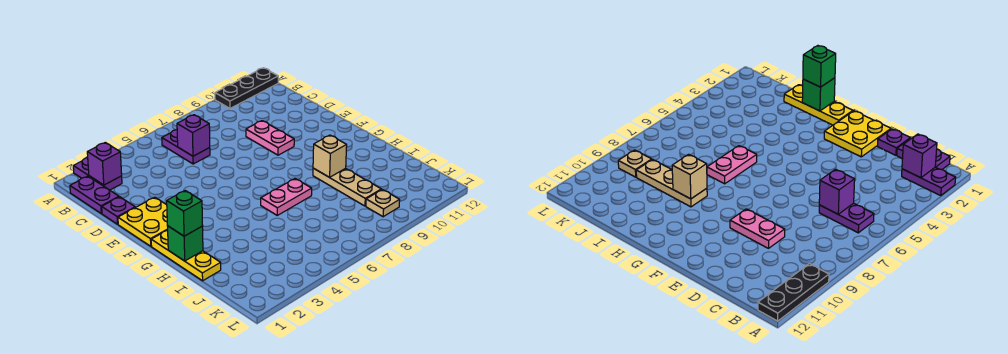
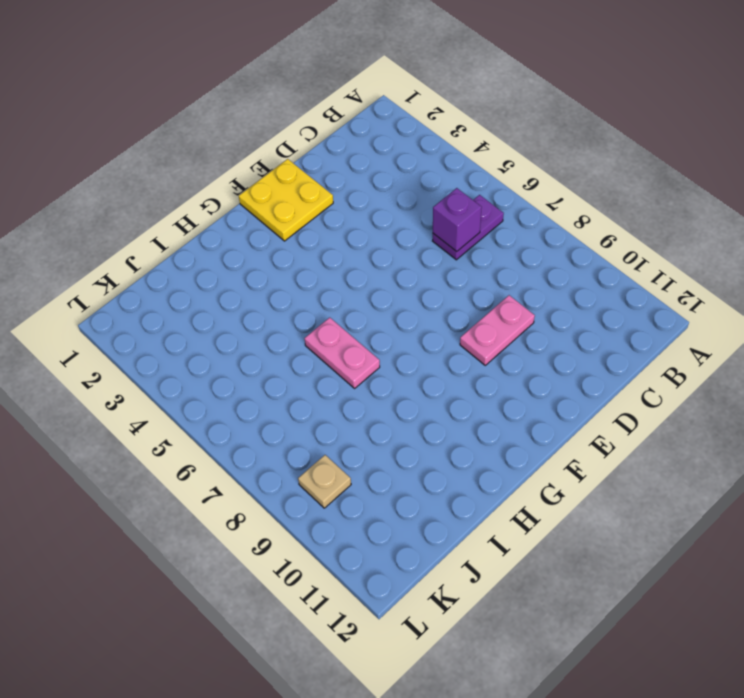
none -> purple 1x2 plate [73,158,122,190]
none -> black 1x3 plate [215,68,278,108]
none -> purple 1x2 plate [70,176,119,213]

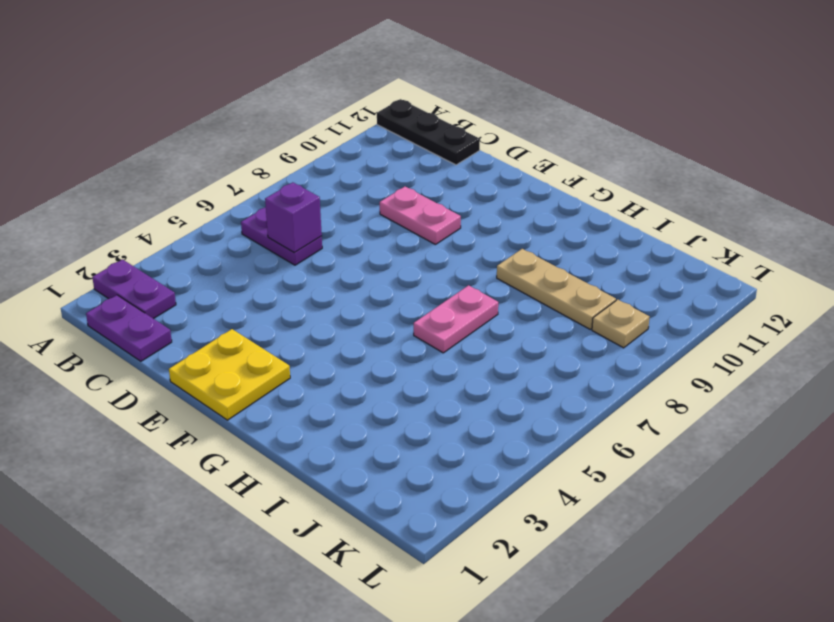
black 1x3 plate [377,99,480,165] -> black 1x3 plate turned to [215,68,278,108]
none -> purple 1x1 plate [102,197,135,224]
none -> yellow 1x3 plate [151,230,221,281]
none -> purple 1x1 brick [87,142,122,185]

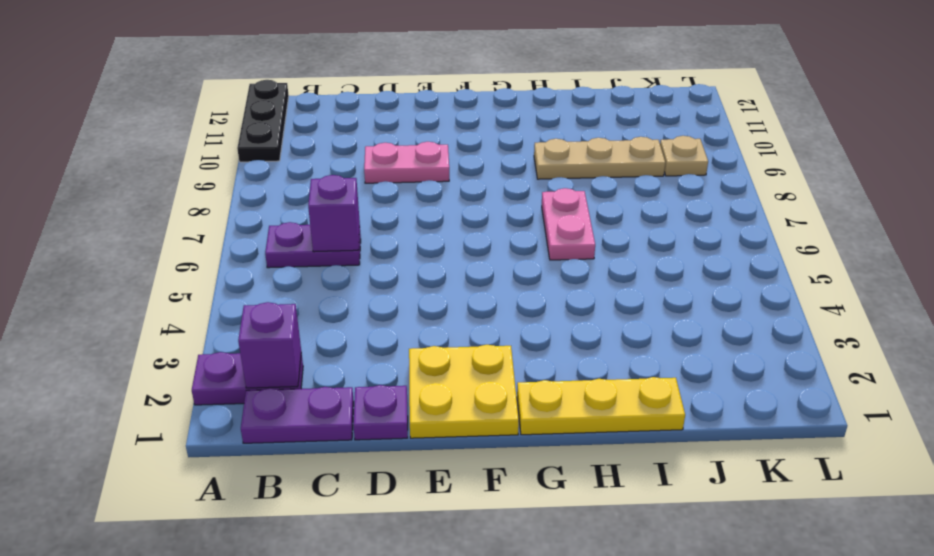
none -> green 1x1 brick [168,226,203,261]
none -> tan 1x1 brick [313,135,347,177]
none -> green 1x1 brick [167,191,203,236]

